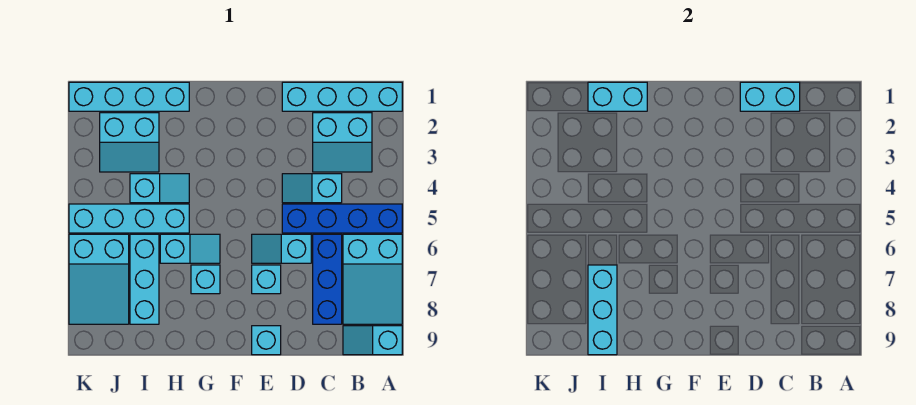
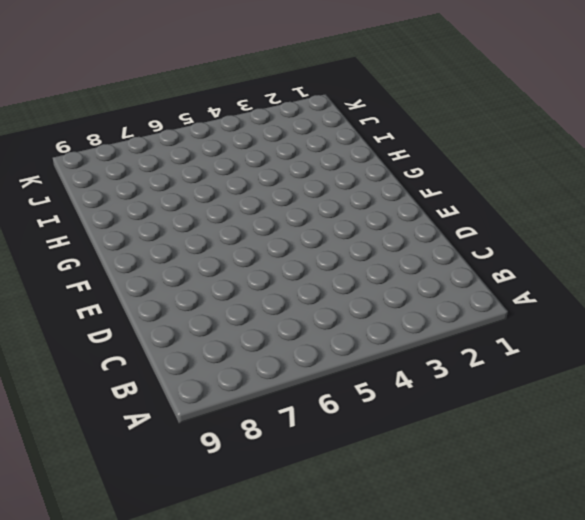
none -> cyan 1x4 brick [282,82,402,111]
none -> blue 1x4 brick [282,204,402,233]
none -> cyan 2x3 slope [343,234,402,324]

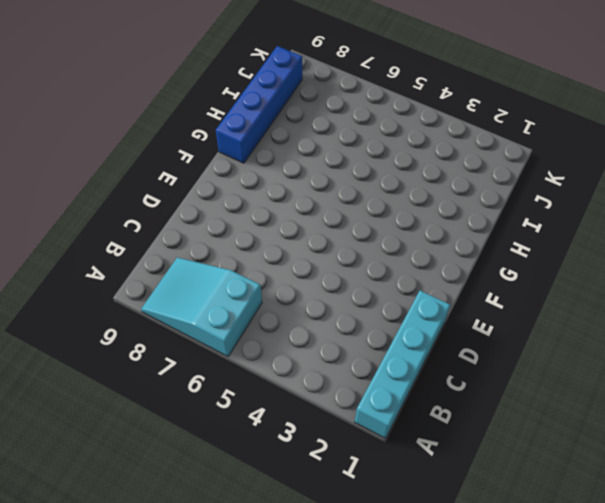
blue 1x4 brick [216,46,302,163] -> blue 1x4 brick moved to [282,204,402,233]
none -> cyan 1x2 slope [343,326,402,355]
none -> cyan 2x2 slope [313,113,372,172]
none -> cyan 1x2 slope [282,174,342,203]

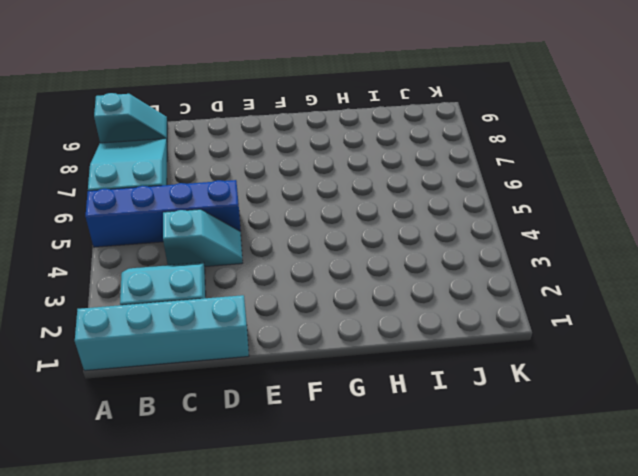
none -> blue 1x3 brick [313,234,342,324]
none -> cyan 1x2 slope [252,234,311,263]
none -> cyan 1x1 brick [252,265,281,294]

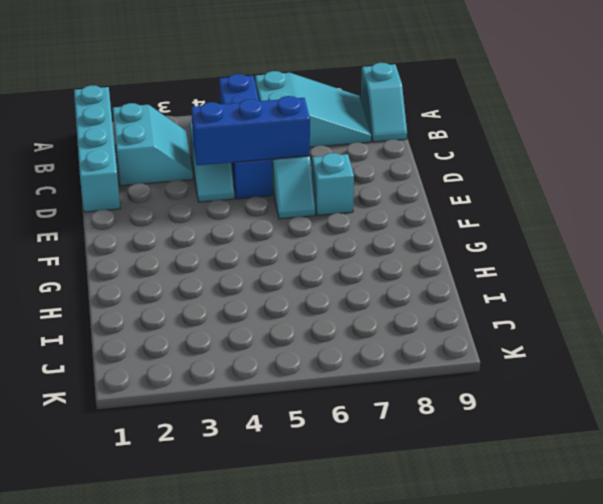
blue 1x3 brick [191,96,310,165] -> blue 1x3 brick moved to [313,234,342,324]
none -> cyan 1x1 brick [252,326,281,355]
none -> cyan 1x2 slope [160,234,220,263]
none -> cyan 1x1 brick [191,265,220,294]

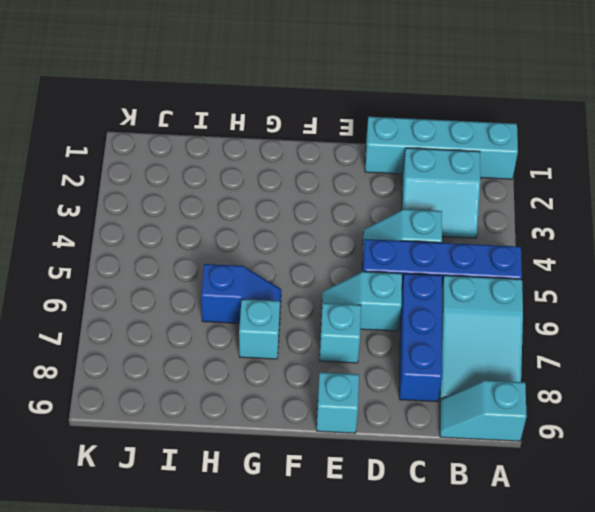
blue 1x2 slope [201,264,281,324] -> cyan 1x2 slope [160,234,220,263]
none -> cyan 1x4 brick [69,82,189,111]
none -> cyan 1x2 slope [130,174,189,203]
none -> cyan 1x4 brick [69,204,189,233]

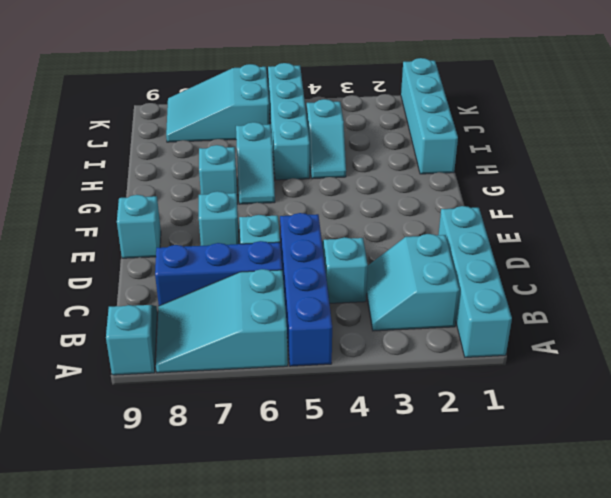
none -> cyan 2x2 slope [100,113,159,172]
none -> cyan 1x3 brick [130,234,159,324]
none -> cyan 1x2 brick [740,82,800,111]

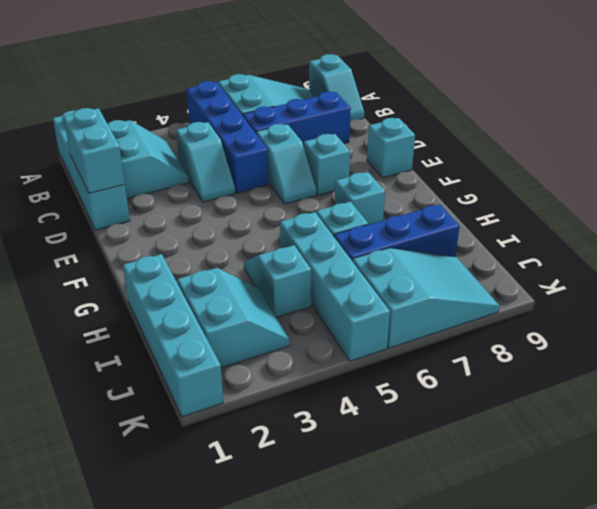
blue 1x3 brick [334,204,460,261] -> cyan 1x3 brick [130,234,159,324]
none -> cyan 1x2 brick [588,82,647,111]
none -> cyan 1x3 brick [588,265,617,355]

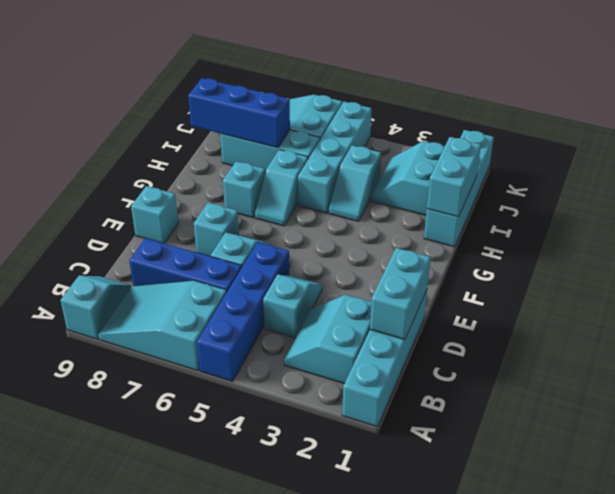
blue 1x3 brick [188,78,290,148] -> cyan 1x3 brick [588,265,617,355]

